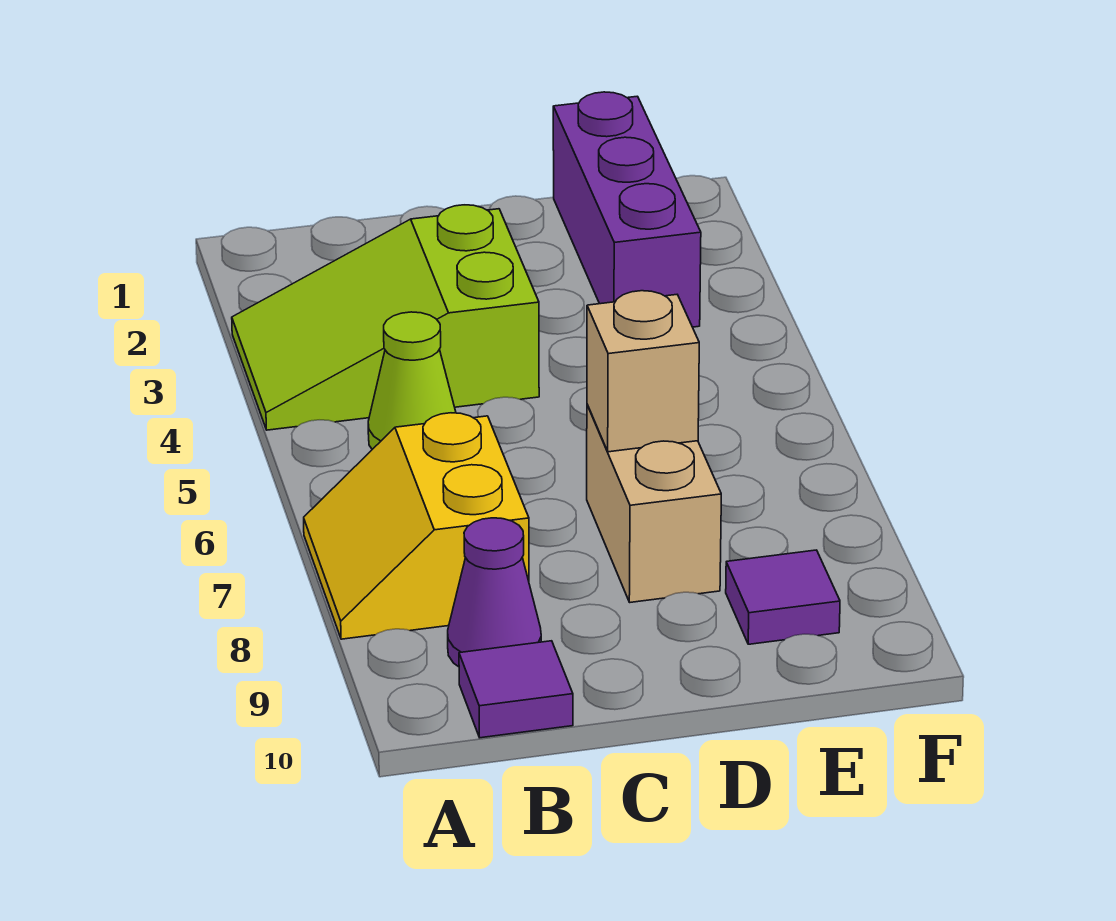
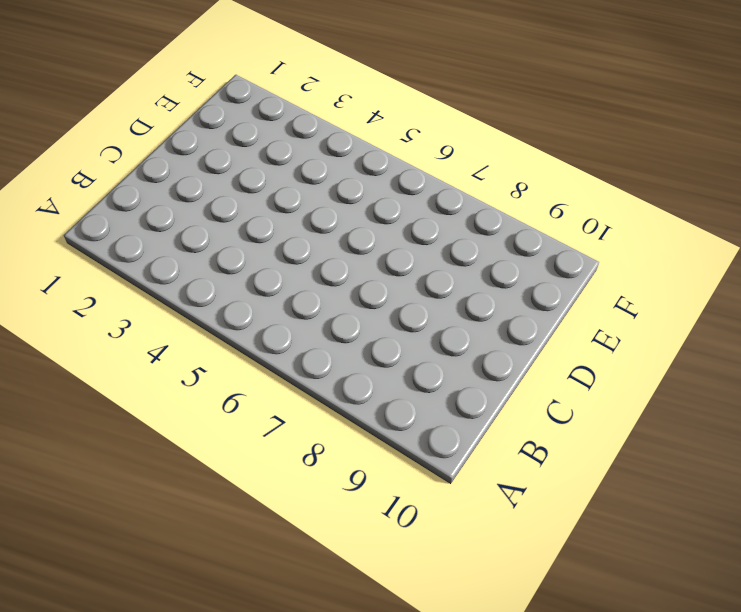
none -> lime 2x3 slope [232,205,539,430]
none -> yellow 2x2 slope [304,413,529,639]

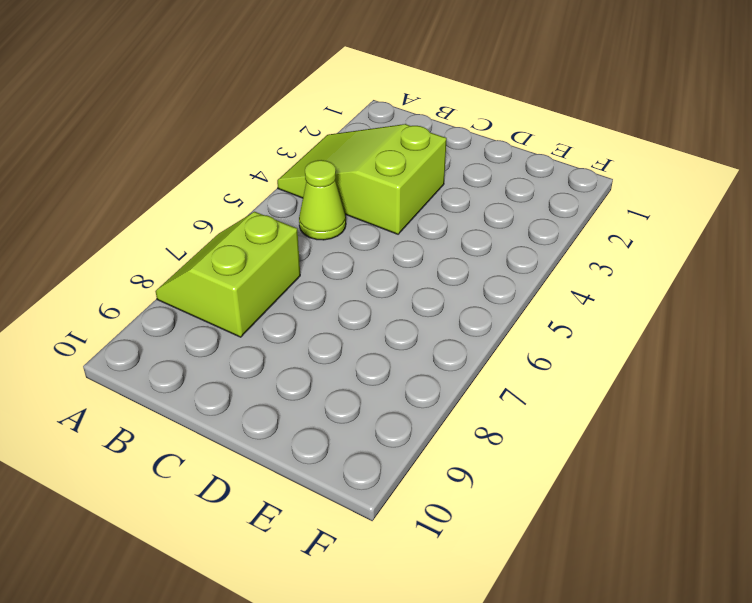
lime 2x2 slope [155,212,300,337] -> yellow 2x2 slope [304,413,529,639]
none -> purple 1x1 cone [448,518,541,667]
none -> purple 1x1 tile [459,641,573,738]

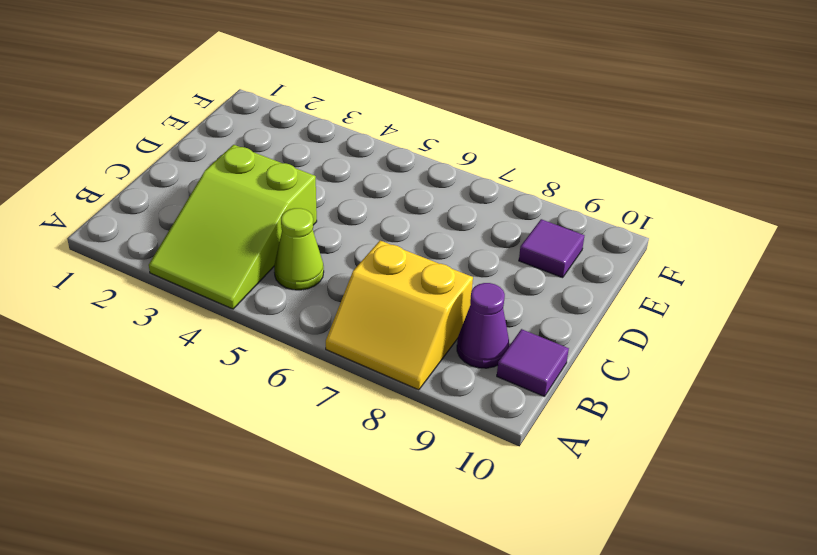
none -> tan 1x2 brick [587,405,721,602]
none -> purple 1x3 brick [553,92,701,327]

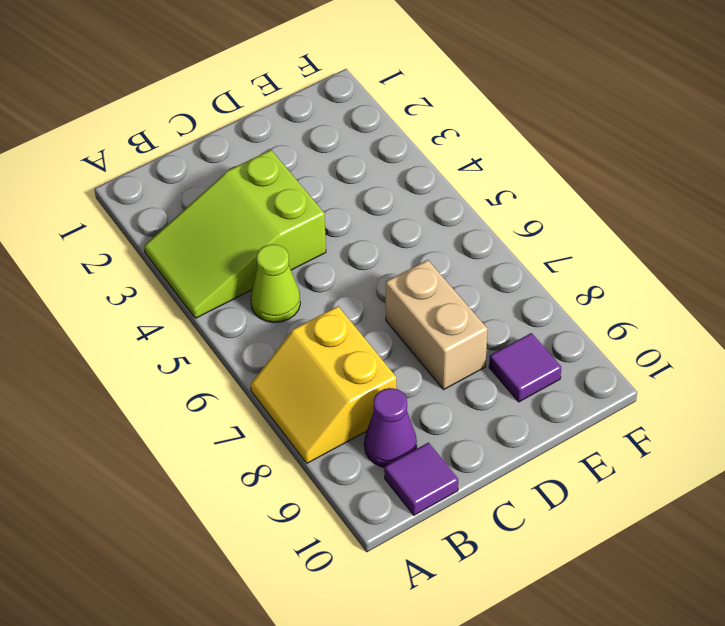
none -> purple 1x3 brick [553,92,701,327]
none -> tan 1x1 brick [587,291,699,452]

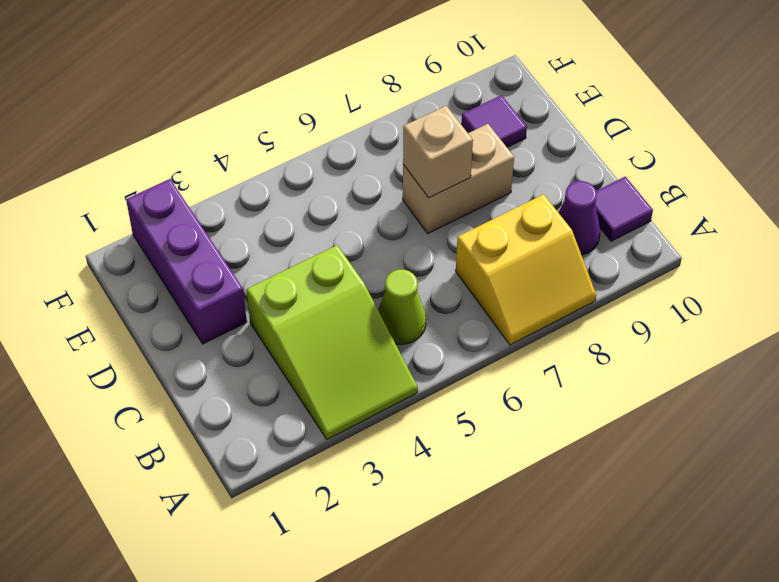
purple 1x3 brick [126,179,247,344] -> purple 1x3 brick turned to [553,92,701,327]

